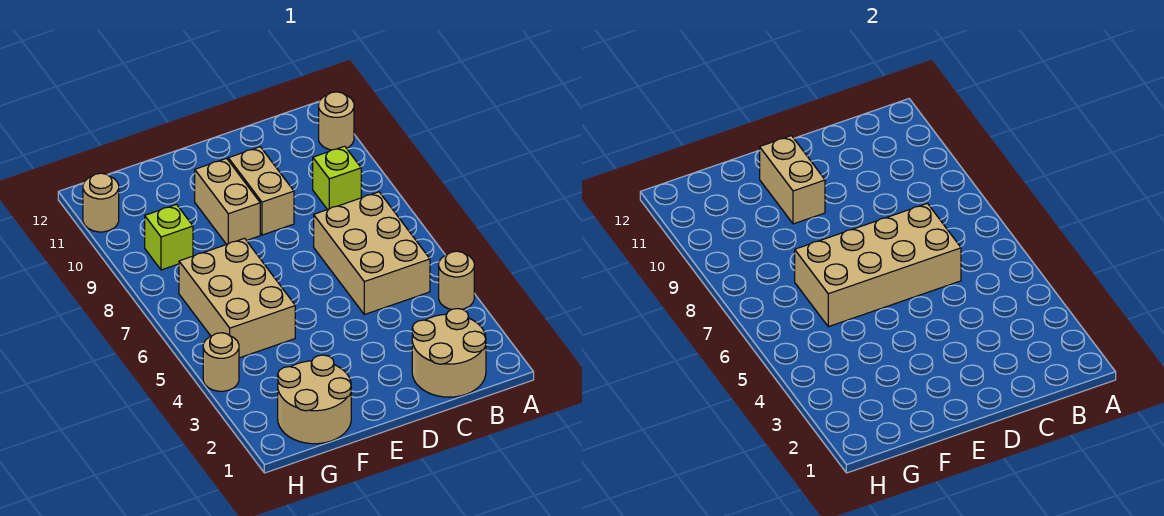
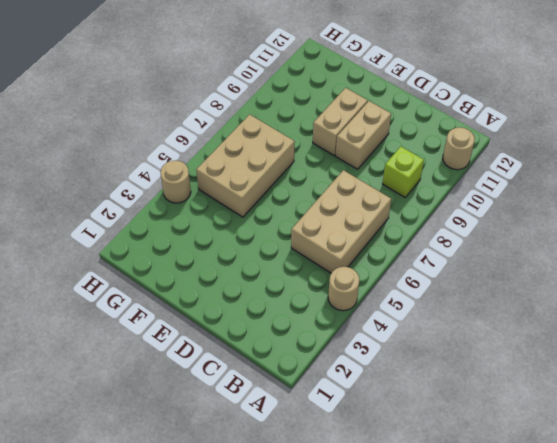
none -> tan 2x2 round brick [412,309,486,397]
none -> tan 2x2 round brick [278,355,351,444]
none -> lime 1x1 brick [145,205,193,270]

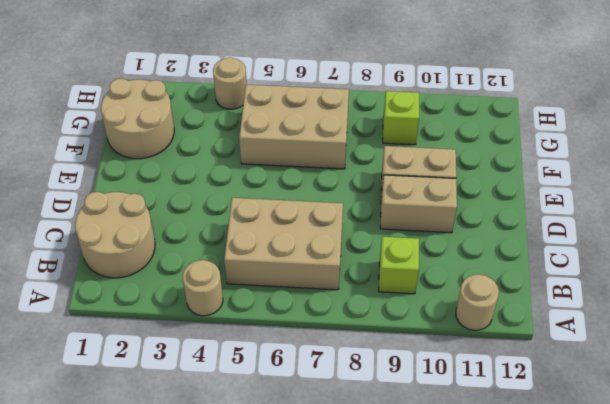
none -> tan 1x1 round brick [83,173,119,232]
none -> tan 2x4 brick [795,204,961,327]
none -> tan 1x2 brick [760,136,825,224]

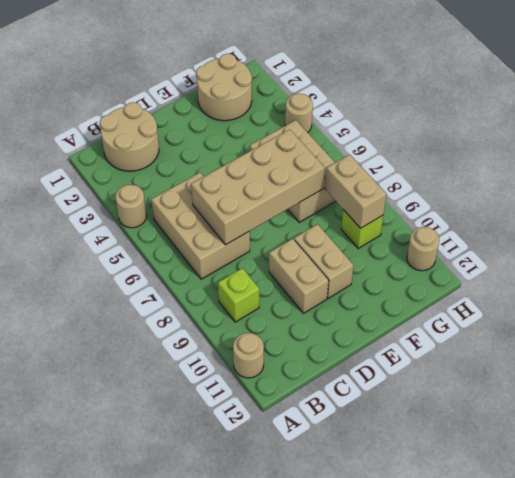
tan 1x2 brick [325,155,386,228] -> tan 1x2 brick moved to [760,136,825,224]

